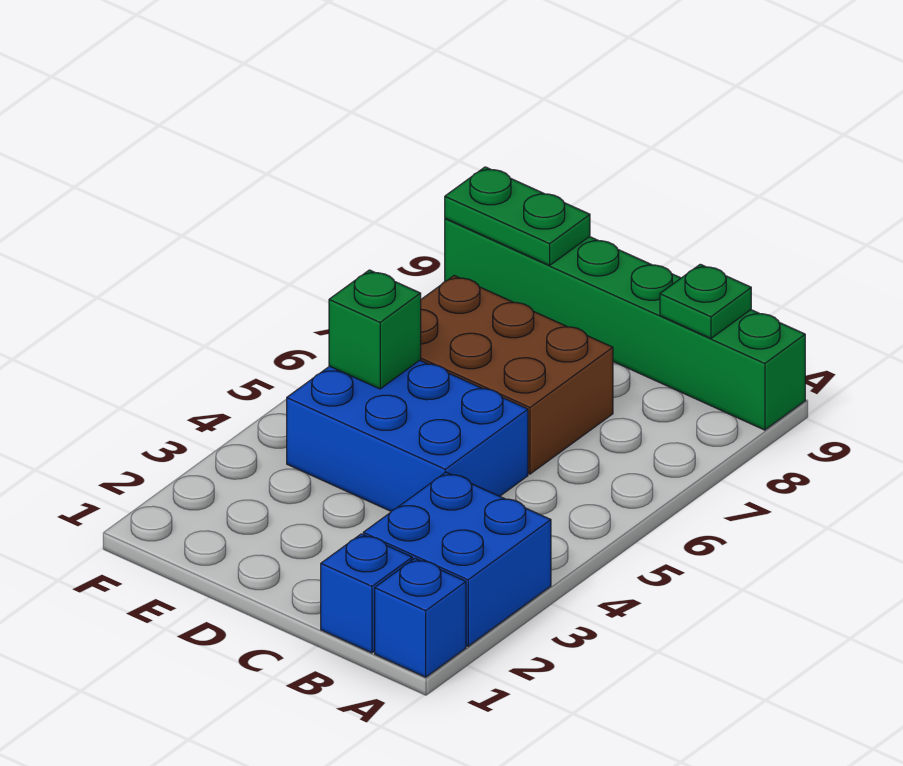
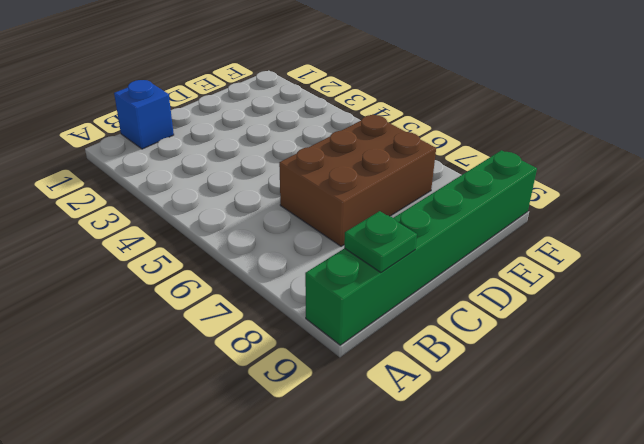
none -> blue 1x1 brick [375,558,466,677]
none -> blue 2x2 brick [363,472,551,646]

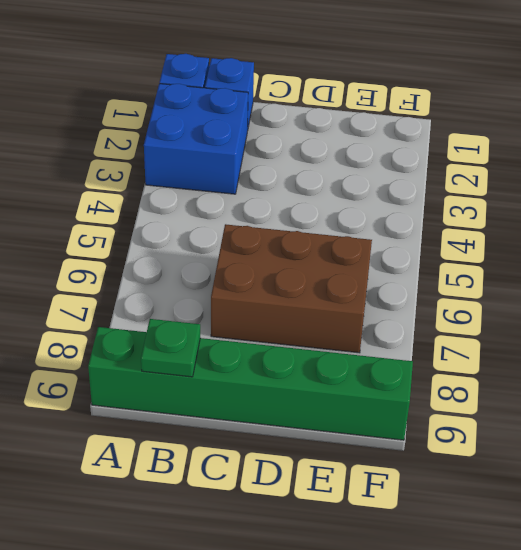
none -> blue 2x3 brick [287,360,528,511]
none -> green 1x1 brick [329,270,421,389]

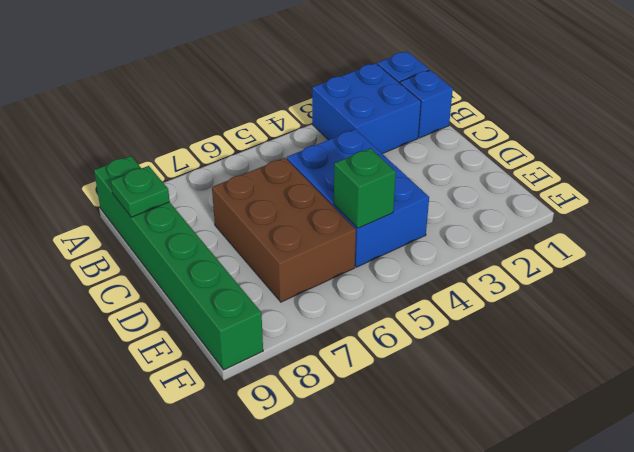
none -> green 1x2 plate [445,167,590,265]

